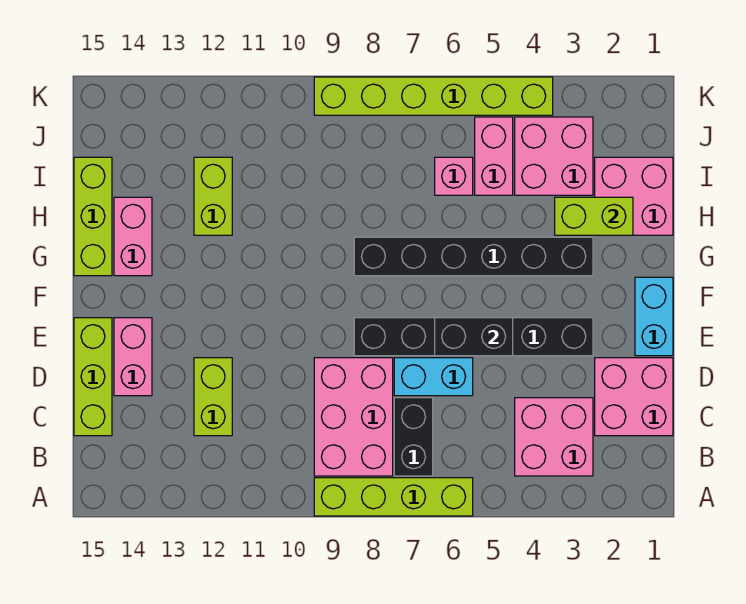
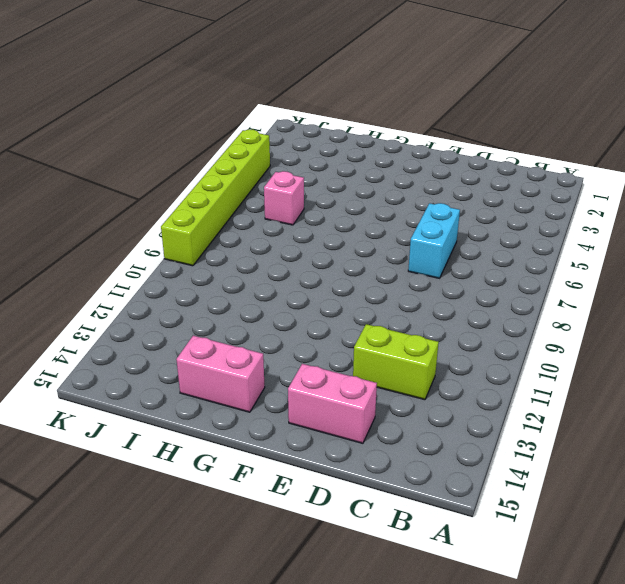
none -> lime 1x4 brick [314,478,473,516]
none -> pink 2x2 brick [515,398,593,476]
none -> black 1x2 brick [394,398,433,476]

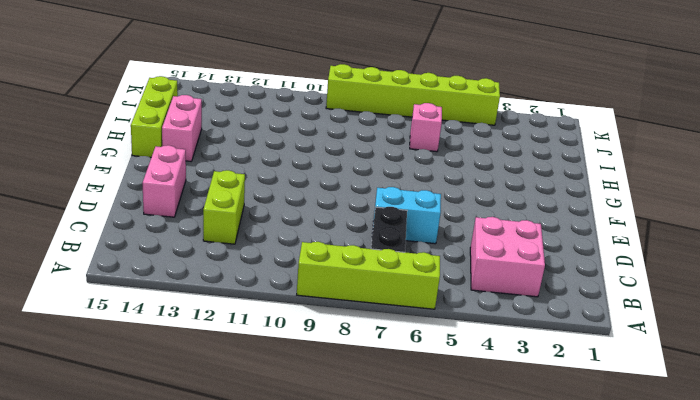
none -> pink 2x3 brick [314,358,393,476]
none -> pink 2x2 brick [595,358,673,436]
none -> lime 1x3 brick [74,318,112,436]

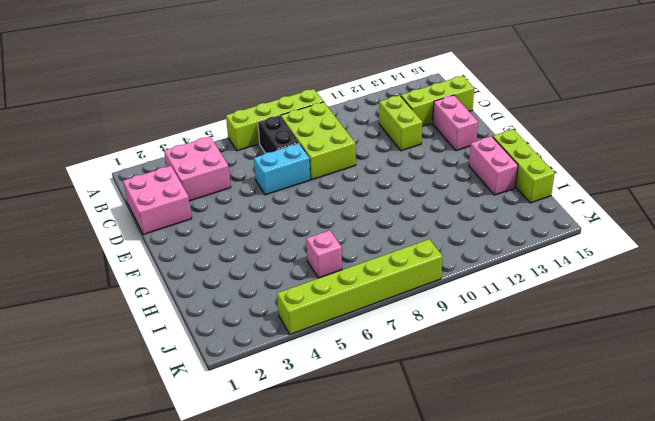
lime 2x3 brick [281,102,356,180] -> pink 2x3 brick [314,358,393,476]
lime 1x3 brick [401,76,474,126] -> lime 1x3 brick turned to [74,318,112,436]
none -> cyan 1x2 brick [635,277,673,356]
none -> black 1x6 brick [354,318,593,356]
none -> black 1x6 brick [354,237,593,276]

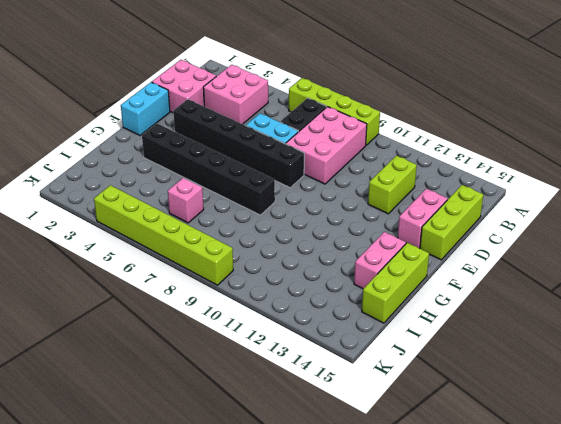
none -> pink 2x2 brick [595,157,673,235]
none -> lime 1x2 brick [194,157,232,235]
none -> pink 2x2 brick [515,117,593,195]

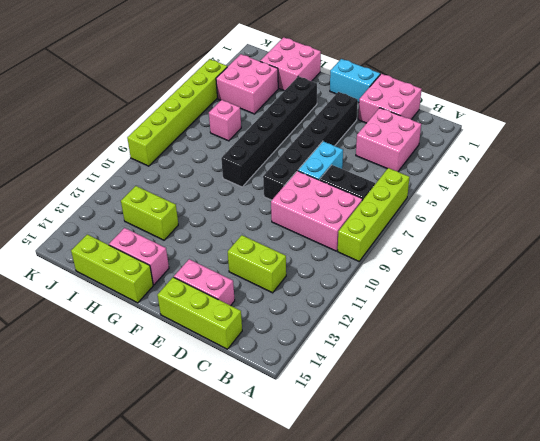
none -> pink 1x2 brick [475,117,513,195]
none -> black 1x2 brick [435,318,513,356]
none -> lime 1x2 brick [555,197,633,235]

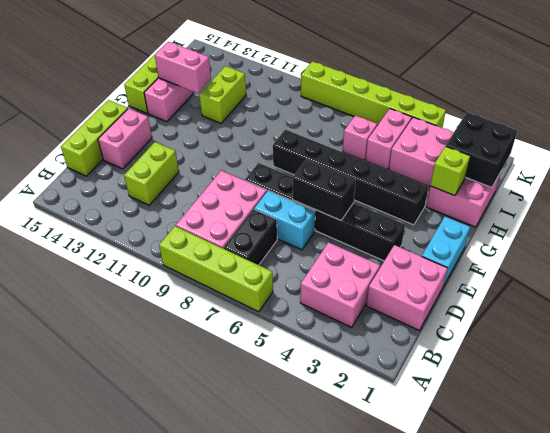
lime 1x1 brick [430,146,470,196] -> lime 1x2 brick [555,197,633,235]
pink 1x2 brick [155,42,211,93] -> none
black 2x2 brick [446,112,517,187] -> none

